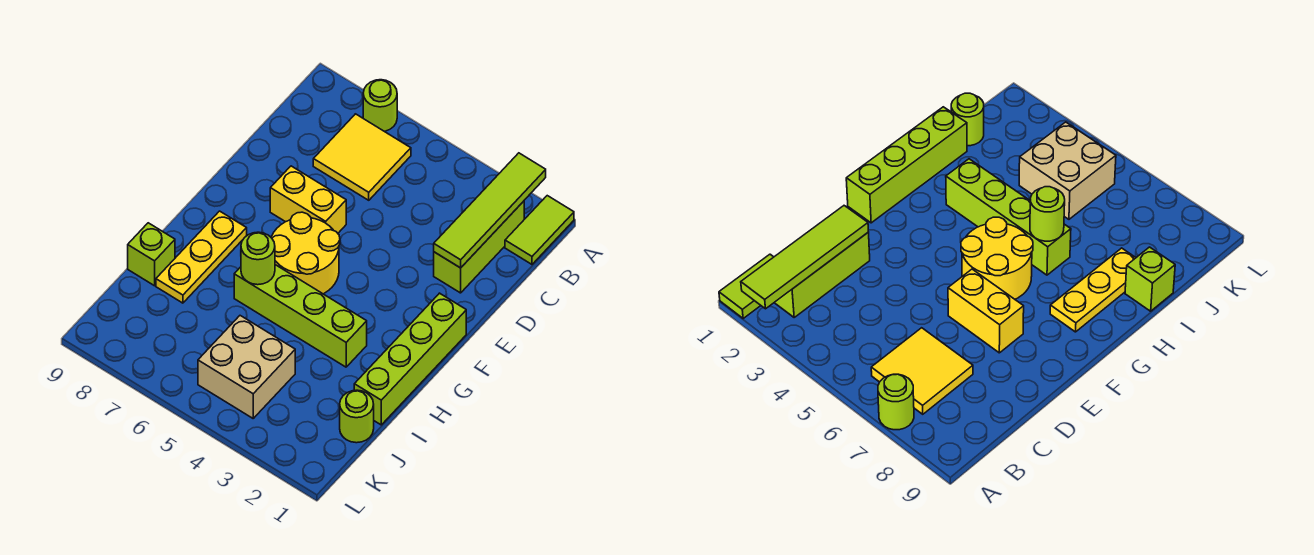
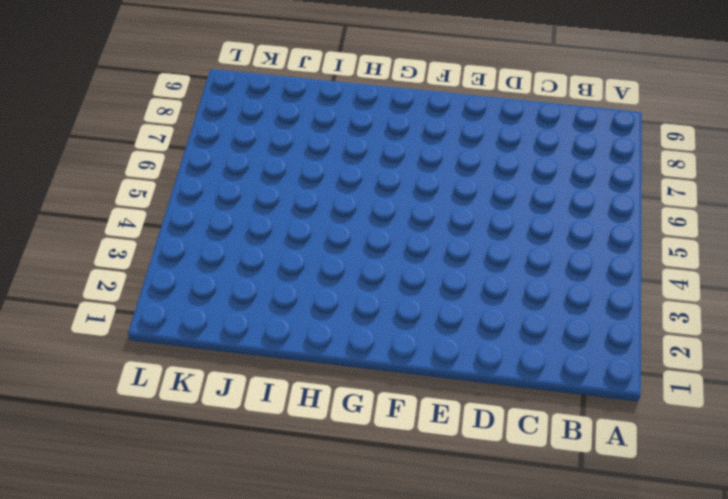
none -> lime 1x2 tile [505,196,574,264]
none -> lime 1x1 round brick [363,80,397,131]
none -> lime 1x3 brick [434,201,524,293]

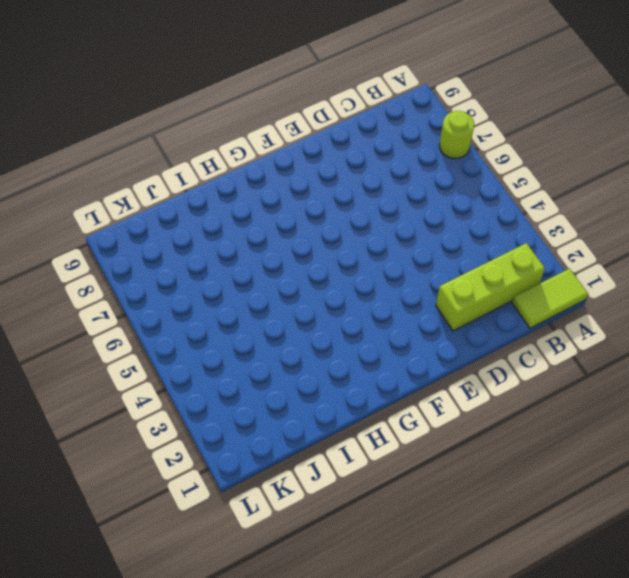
none -> yellow 2x2 tile [313,114,411,200]
none -> yellow 1x2 brick [270,166,346,233]
none -> lime 1x4 brick [354,293,466,425]

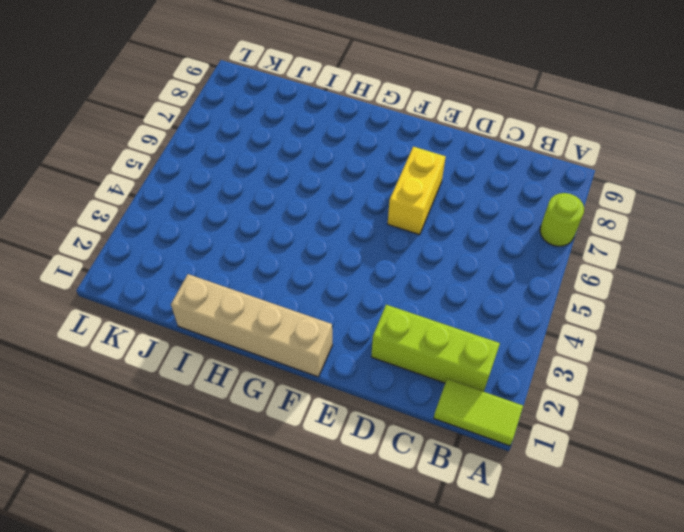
tan 1x4 brick [171,274,333,377] -> lime 1x4 brick [354,293,466,425]
none -> yellow 2x2 tile [313,114,411,200]
none -> yellow 2x2 round brick [271,212,340,294]
none -> yellow 1x3 plate [156,211,247,303]

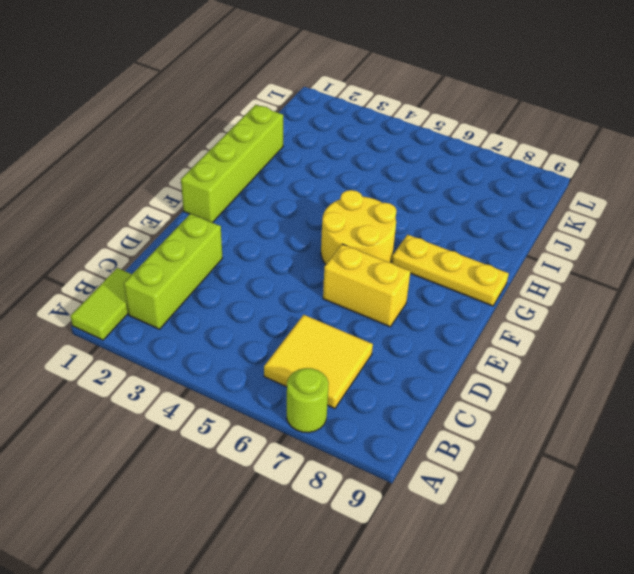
yellow 1x3 plate [391,235,509,306] -> yellow 1x3 plate turned to [156,211,247,303]
none -> lime 1x4 brick [234,265,367,367]
none -> lime 1x1 brick [128,223,175,286]
none -> lime 1x1 round brick [340,390,374,443]

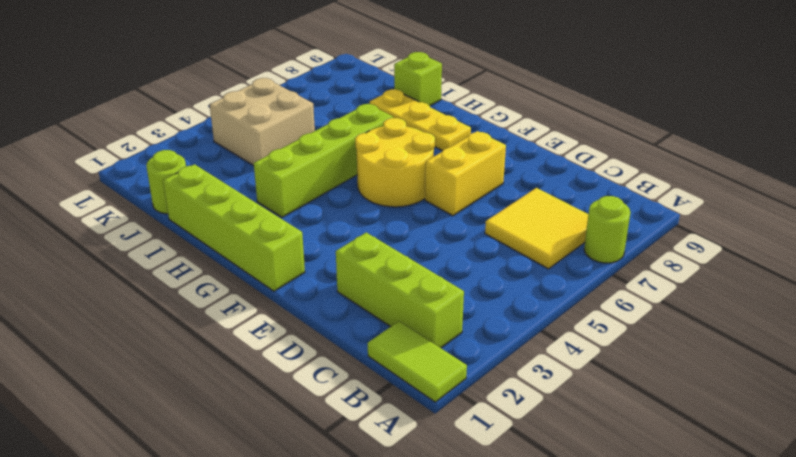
none -> lime 1x4 tile [434,153,546,268]
none -> lime 1x1 round brick [241,232,275,285]

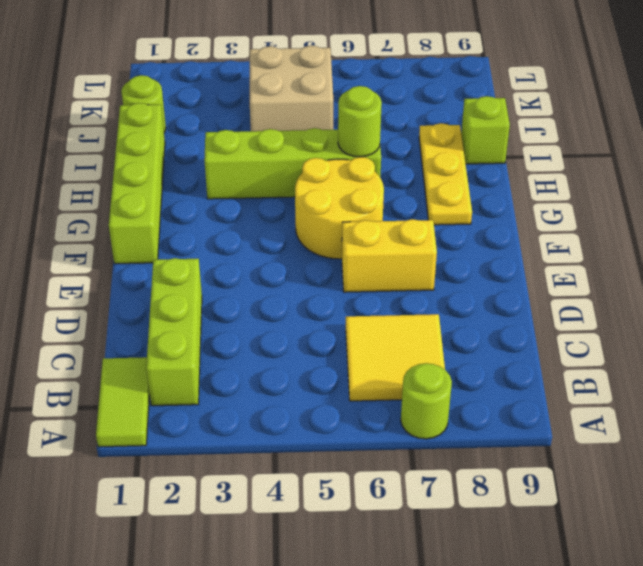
none -> lime 1x4 tile [434,153,546,268]

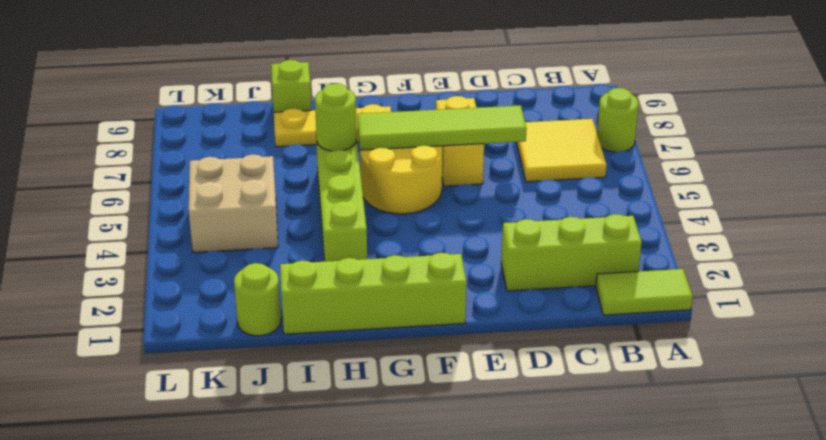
lime 1x4 tile [357,105,527,150] -> lime 1x4 tile moved to [434,153,546,268]

